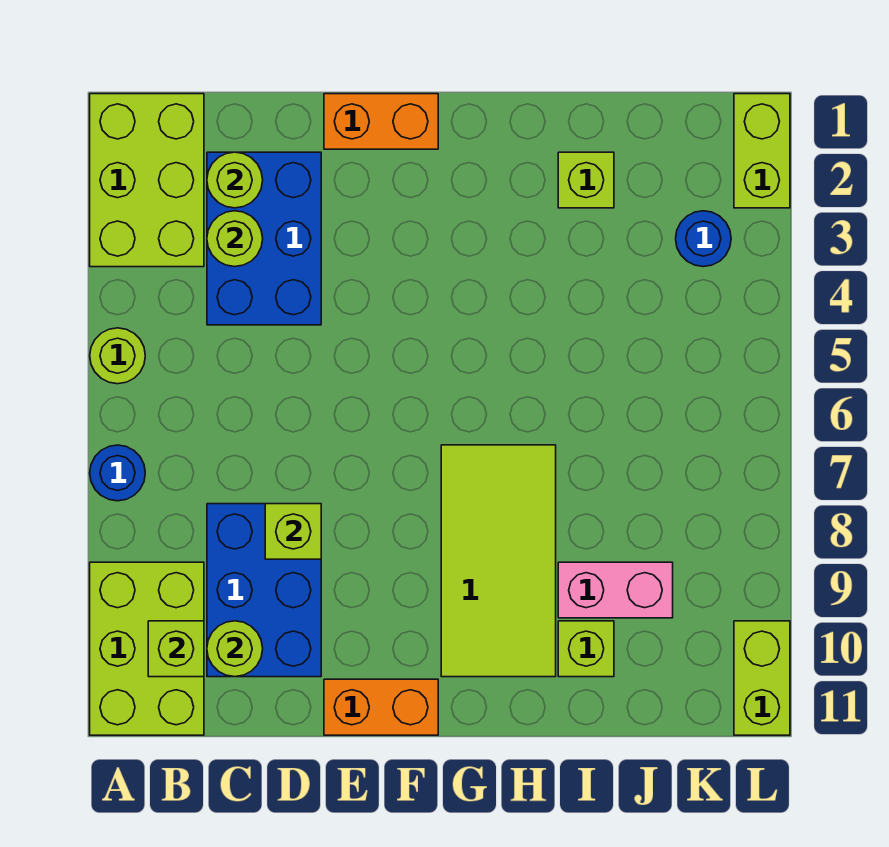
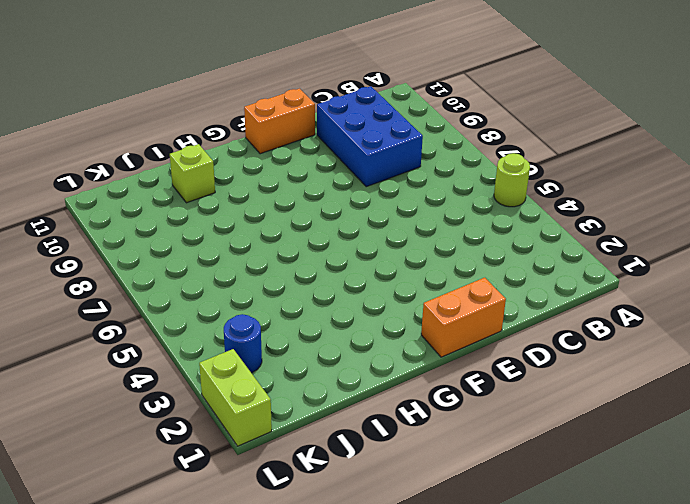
none -> lime 2x3 brick [90,94,204,267]
none -> blue 1x1 round brick [90,445,145,501]
none -> lime 2x3 brick [90,562,204,735]

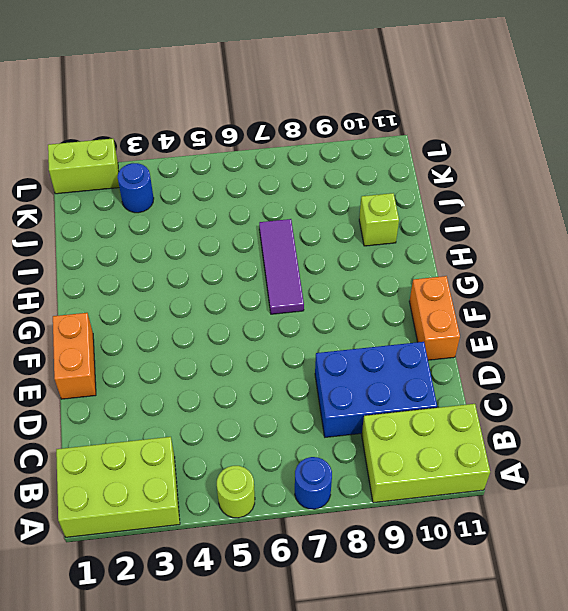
purple 1x3 tile [259,219,304,314] -> lime 2x4 tile [441,445,556,677]
none -> blue 2x3 brick [207,152,321,325]
none -> lime 1x1 brick [558,152,614,208]
none -> pink 1x2 brick [558,562,673,618]

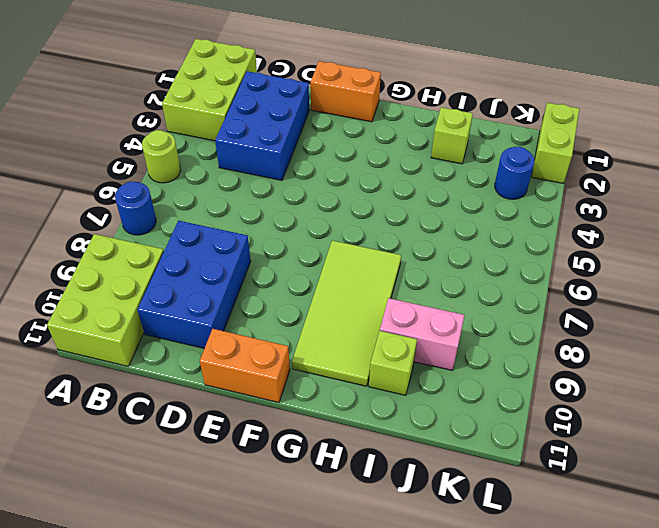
none -> lime 1x2 brick [734,621,790,735]
none -> lime 1x1 brick [148,621,204,677]
none -> lime 1x1 round brick [207,152,263,208]

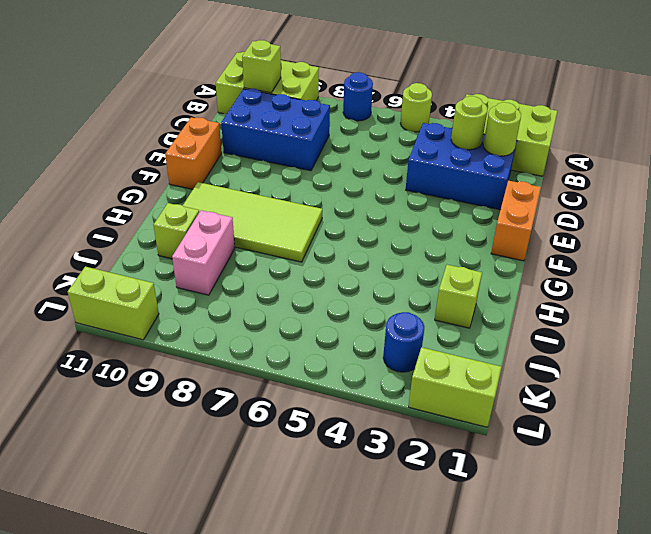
none -> lime 1x1 round brick [207,621,263,677]
none -> lime 1x1 brick [265,504,321,559]

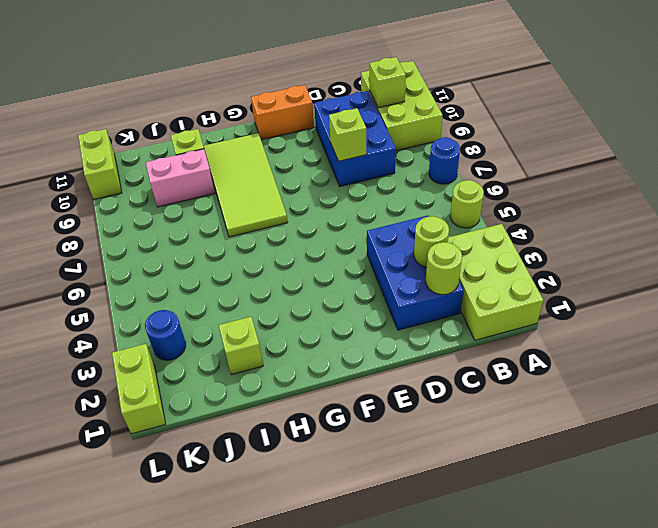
none -> orange 1x2 brick [324,94,438,149]
none -> lime 1x1 round brick [207,621,263,677]

